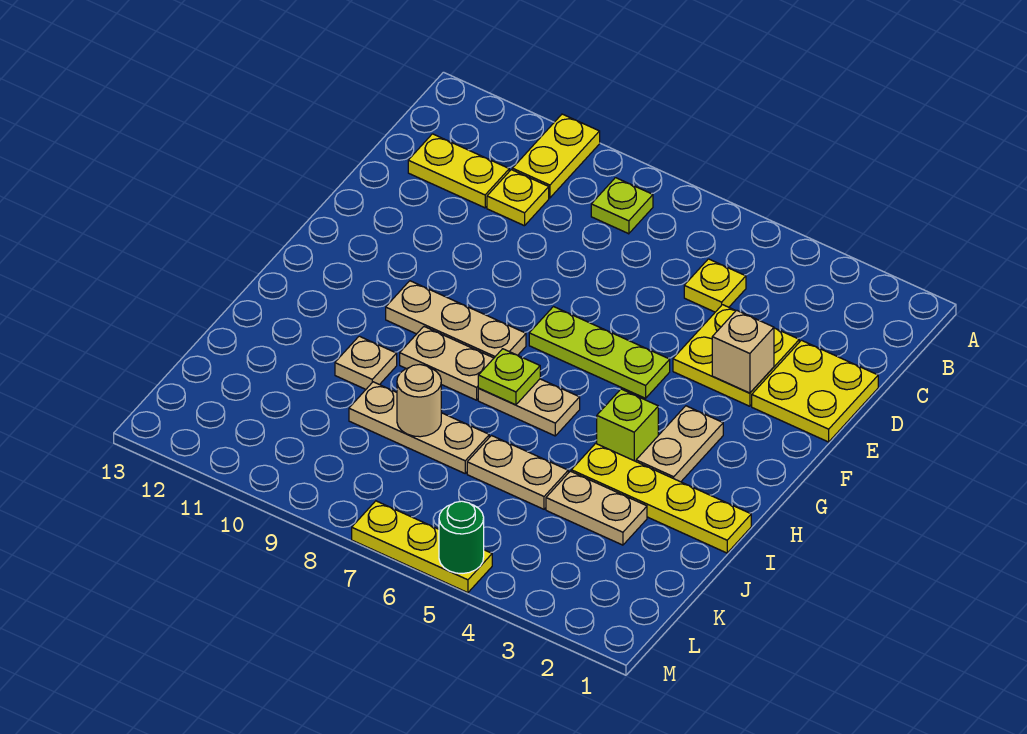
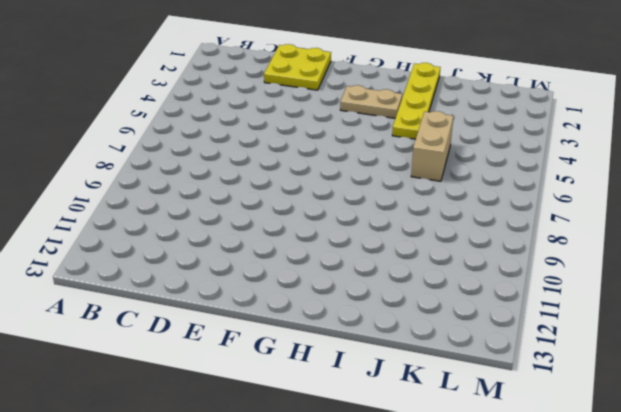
tan 1x2 brick [411,111,453,181] -> tan 1x2 plate [467,436,568,509]
none -> yellow 1x2 plate [512,114,600,198]
none -> lime 1x1 plate [591,178,653,234]
none -> yellow 1x1 plate [684,259,746,312]

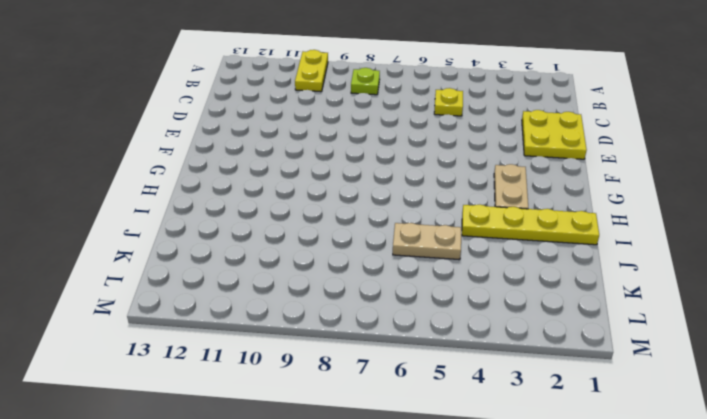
none -> yellow 1x1 plate [487,170,549,226]
none -> yellow 1x2 plate [408,134,509,208]
none -> yellow 2x2 plate [673,305,799,406]

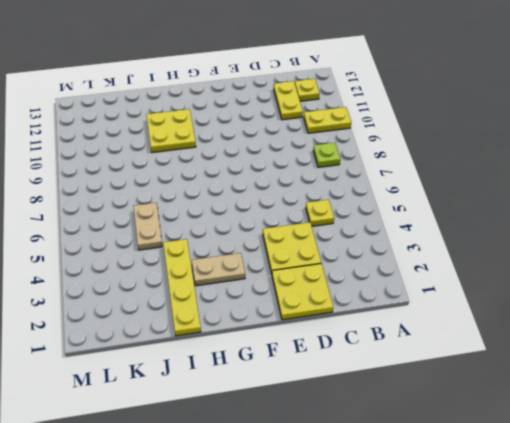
yellow 1x1 plate [295,79,319,101] -> yellow 1x1 plate moved to [487,170,549,226]
yellow 2x2 plate [146,109,196,152] -> tan 1x1 plate [335,336,397,389]
none -> lime 1x3 plate [529,307,670,398]
none -> tan 1x3 plate [386,281,526,358]
none -> lime 1x1 brick [597,389,658,461]

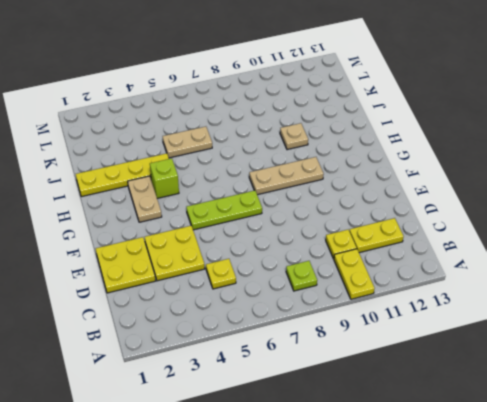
none -> tan 1x2 plate [478,379,580,436]
none -> tan 1x2 plate [400,327,494,400]
none -> tan 1x2 plate [546,471,647,545]

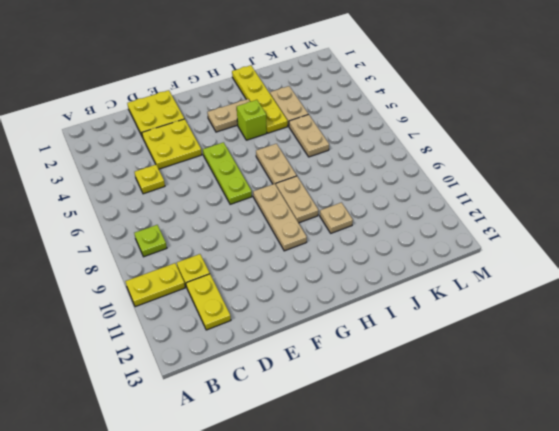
none -> tan 1x3 plate [349,382,489,473]
none -> yellow 1x3 plate [352,501,492,593]
none -> tan 1x1 brick [712,310,774,393]

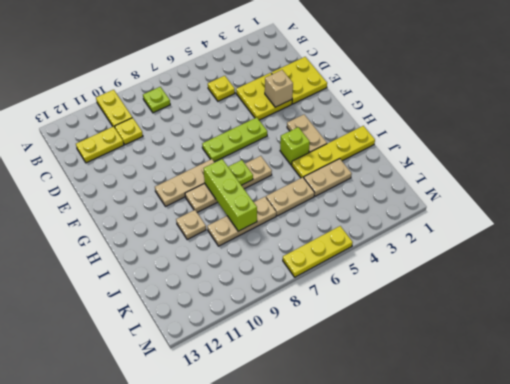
lime 1x3 brick [204,159,257,231] -> tan 1x1 round brick [397,364,441,437]
none -> green 1x1 round brick [439,501,484,573]

